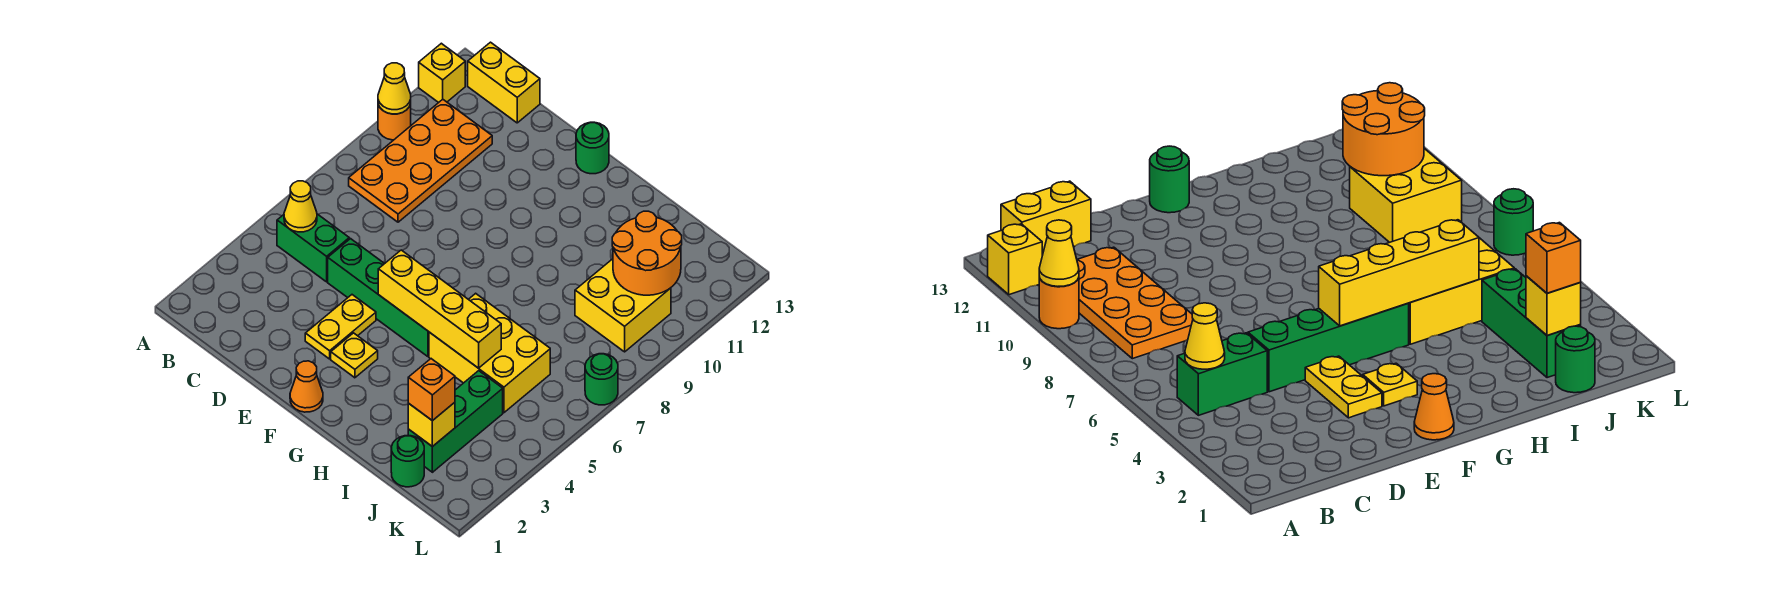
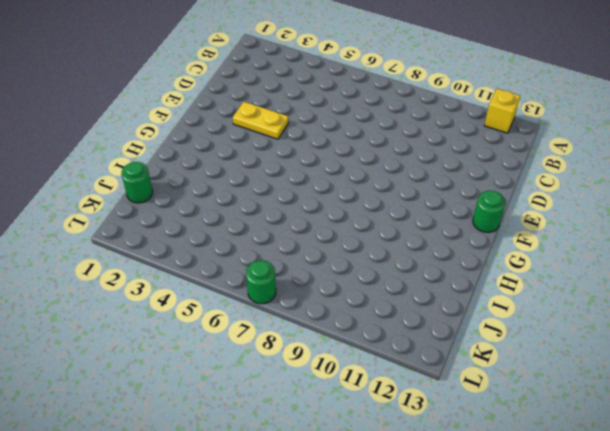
none -> orange 1x1 round brick [378,104,411,140]
none -> green 1x2 brick [277,214,349,282]
none -> orange 2x4 plate [349,99,492,222]

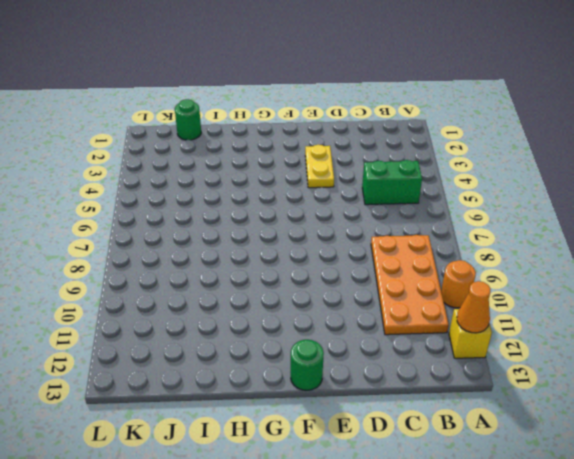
orange 1x1 cone [457,281,490,333] -> orange 1x1 cone moved to [290,361,323,412]
none -> yellow 1x2 brick [468,42,540,123]
none -> green 1x4 brick [328,239,429,357]
none -> yellow 1x1 plate [331,333,378,378]

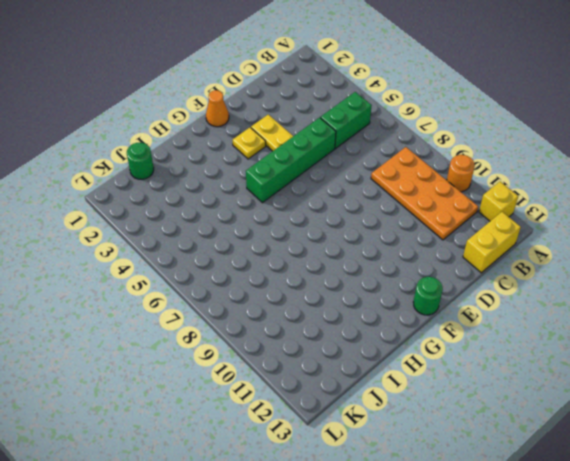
none -> yellow 2x3 brick [429,293,550,413]
none -> green 1x3 brick [408,371,503,472]
none -> yellow 2x2 brick [575,259,671,352]

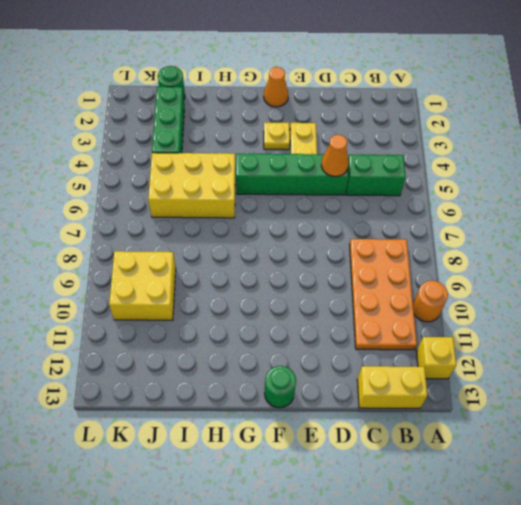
orange 1x1 cone [321,135,349,177] -> none
none -> green 1x1 round brick [585,354,618,405]
none -> yellow 1x1 cone [378,63,411,114]
none -> yellow 1x1 cone [284,181,317,232]

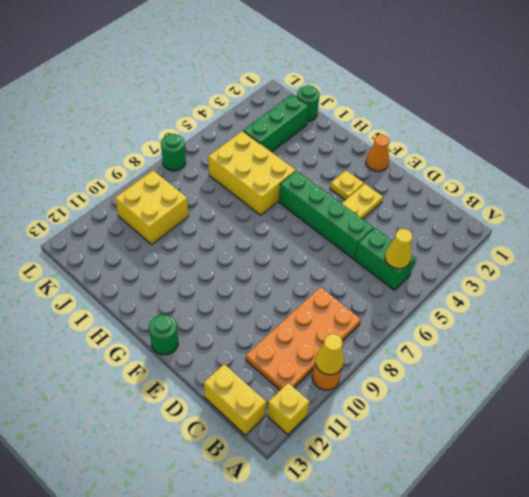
none -> yellow 1x4 brick [378,250,501,368]
none -> yellow 1x1 brick [408,402,455,447]
none -> orange 2x2 round brick [612,211,682,295]

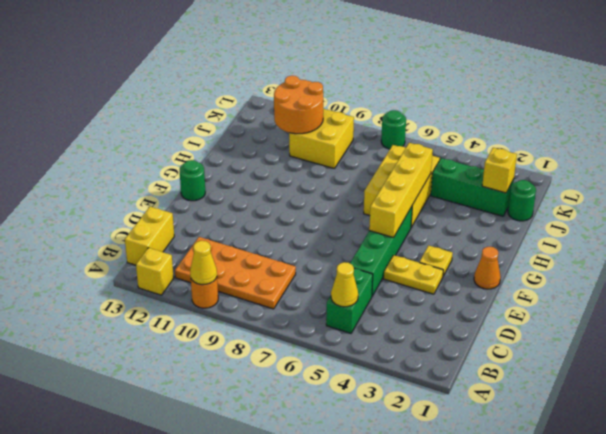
none -> orange 1x1 brick [408,359,455,421]

